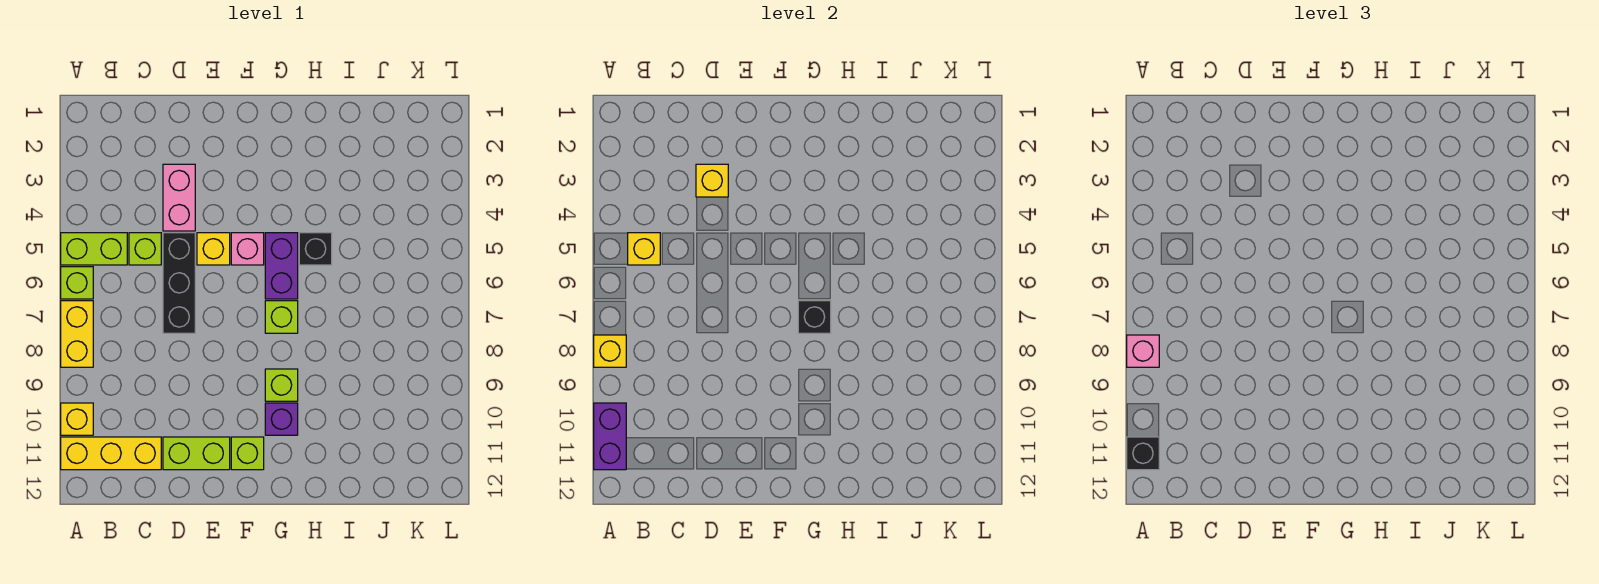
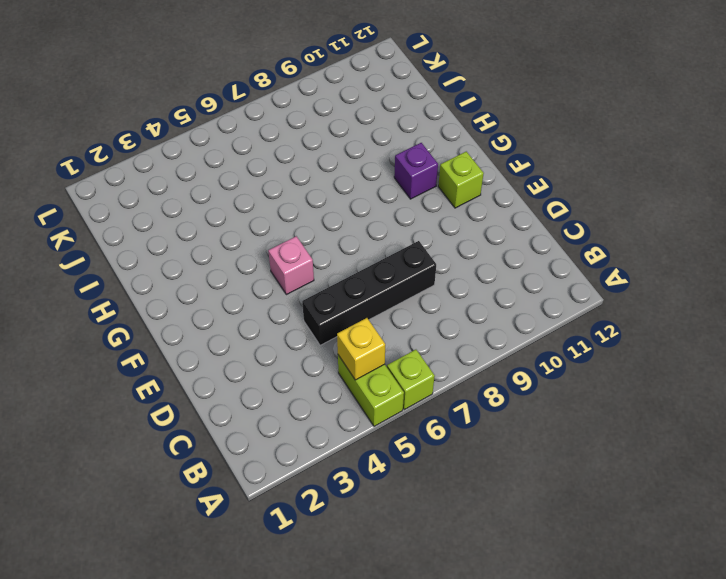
black 1x4 brick [302,241,436,345] -> black 1x3 brick [163,233,195,333]
none -> yellow 1x2 brick [61,301,93,367]
none -> yellow 1x1 brick [61,403,93,435]
none -> yellow 1x3 brick [61,437,161,470]

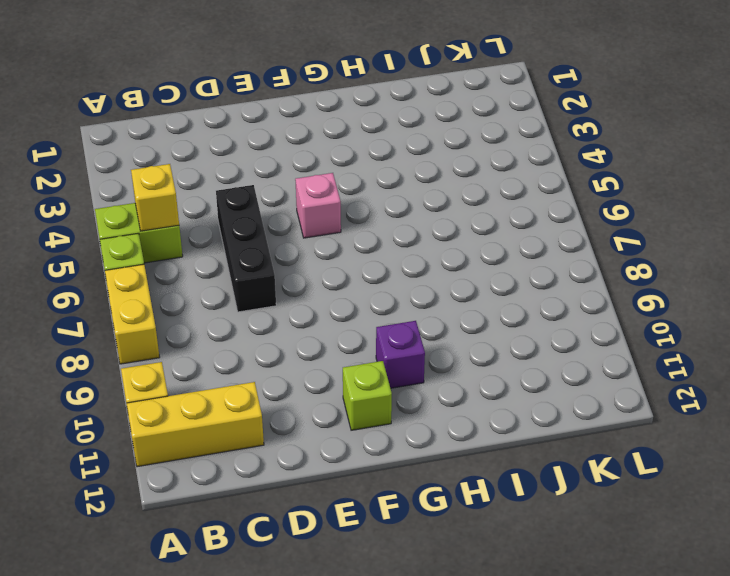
none -> lime 1x1 brick [129,233,161,265]
none -> pink 1x2 brick [163,164,195,231]
none -> lime 1x2 brick [163,437,230,470]

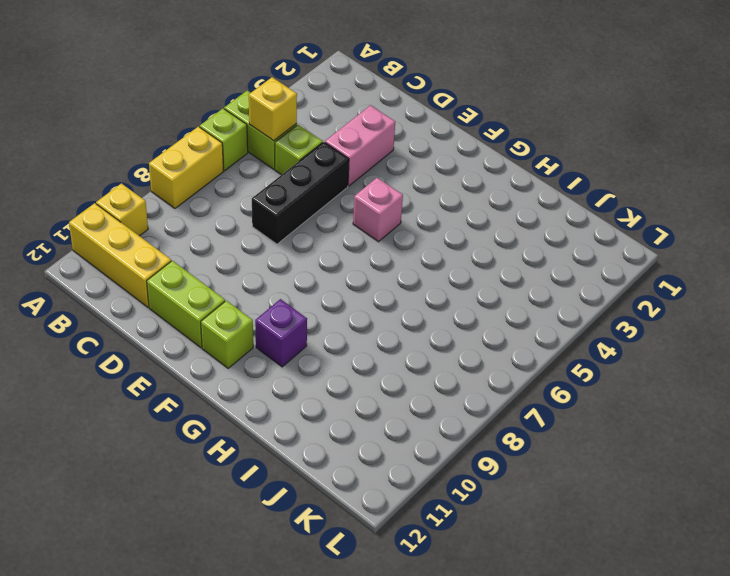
none -> yellow 1x1 brick [197,233,230,265]
none -> purple 1x2 brick [265,233,298,299]
none -> lime 1x1 brick [265,301,298,333]

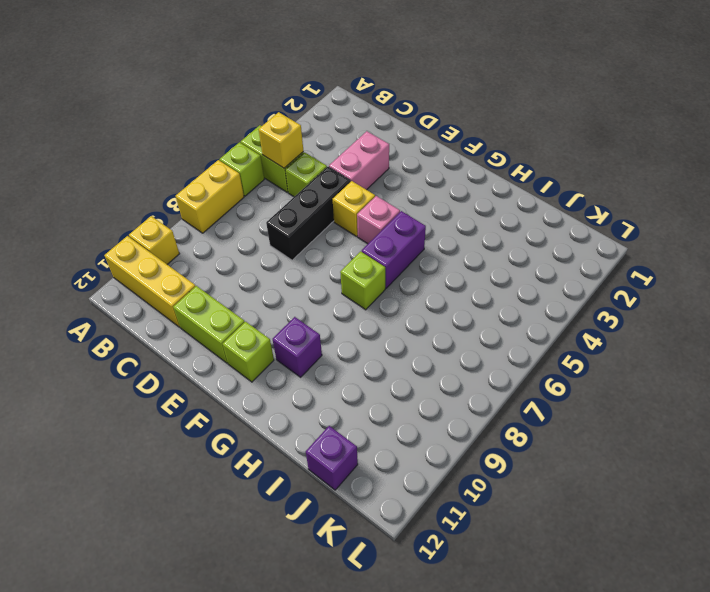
purple 1x1 brick [306,426,358,490] -> none
none -> lime 1x1 brick [265,369,298,401]
none -> black 1x1 brick [299,233,332,265]
none -> yellow 1x1 brick [594,335,626,367]

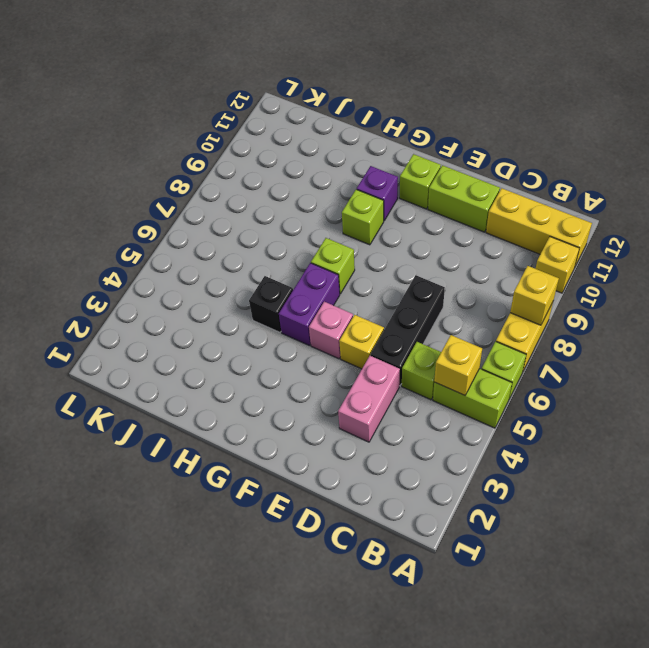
none -> purple 1x2 brick [594,403,626,470]
none -> yellow 1x1 brick [696,164,728,197]
none -> black 1x1 brick [798,301,831,333]

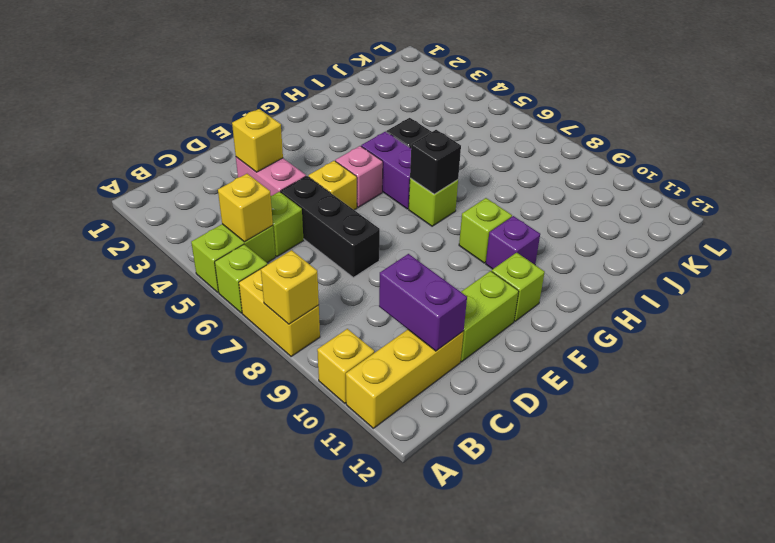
purple 1x2 brick [379,254,467,351] -> purple 1x2 brick moved to [594,403,626,470]
none -> pink 1x1 brick [1127,335,1159,367]
none -> black 1x1 brick [1127,437,1159,470]

